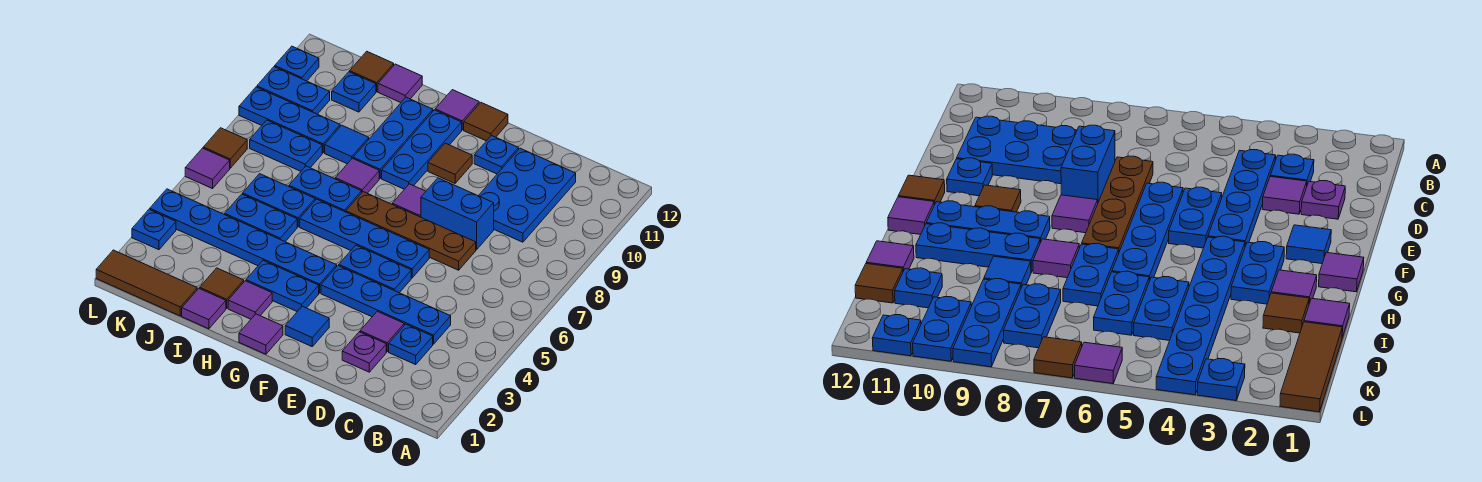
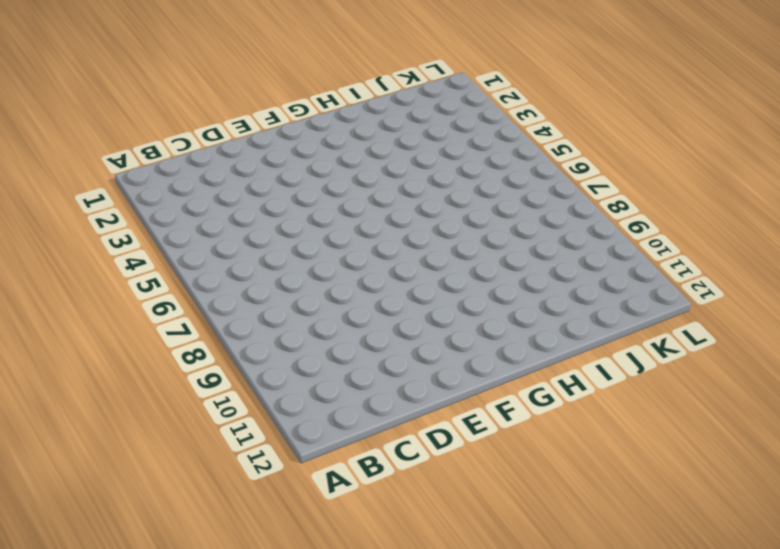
none -> blue 1x1 plate [389,324,433,364]
none -> blue 1x4 plate [321,266,451,344]
none -> blue 2x3 plate [479,148,576,242]
none -> purple 1x1 plate [342,332,386,372]

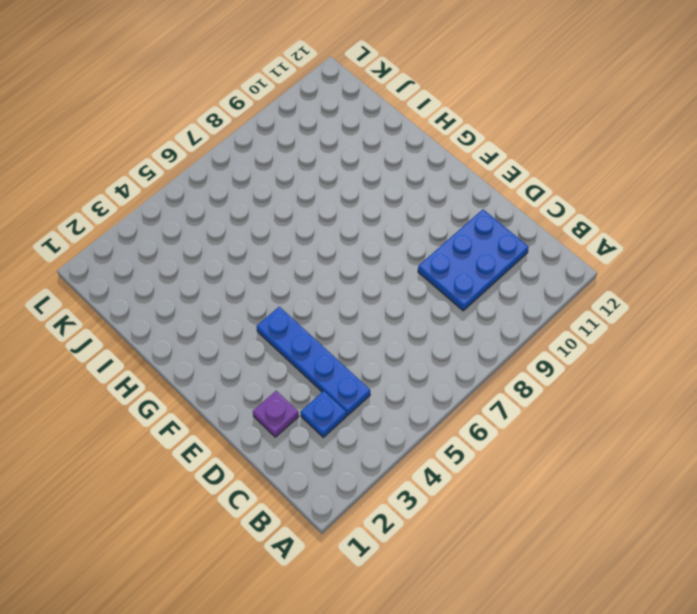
none -> purple 1x1 tile [360,311,404,352]
none -> brown 1x4 plate [346,192,476,270]
none -> blue 1x2 brick [421,178,494,250]
none -> blue 1x2 plate [339,245,411,293]

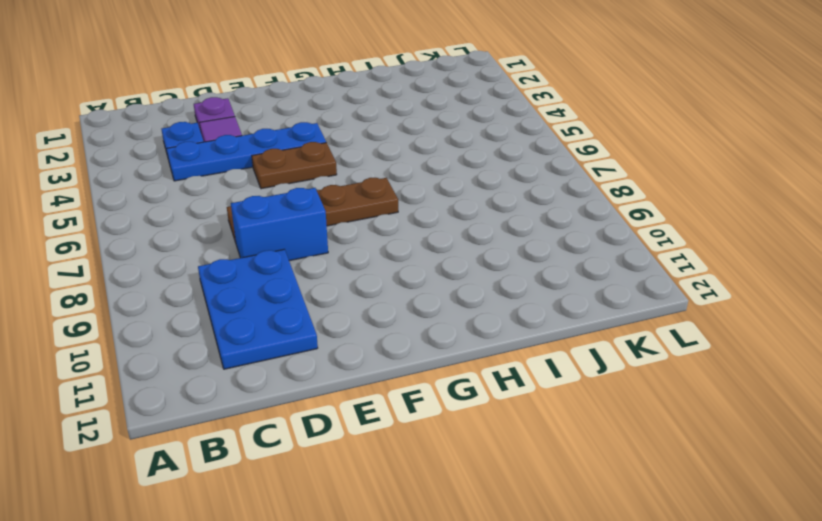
brown 1x2 plate [252,142,337,189] -> blue 1x2 plate [339,245,411,293]
none -> blue 1x4 plate [300,199,429,278]
none -> blue 1x1 plate [474,136,519,174]
none -> blue 1x1 tile [285,306,329,346]
none -> purple 1x1 tile [392,184,426,217]

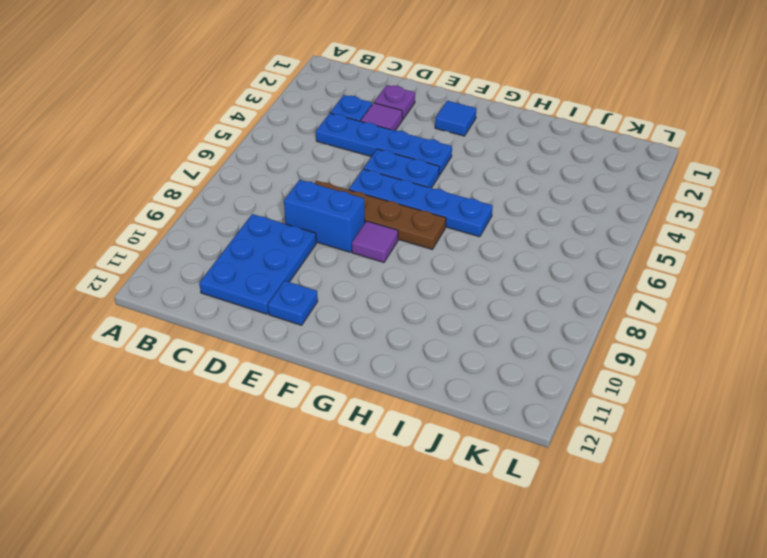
none -> brown 1x1 tile [428,143,472,183]
none -> brown 1x1 tile [464,103,508,141]
none -> purple 1x1 tile [239,314,283,354]
none -> blue 1x2 plate [246,260,319,312]

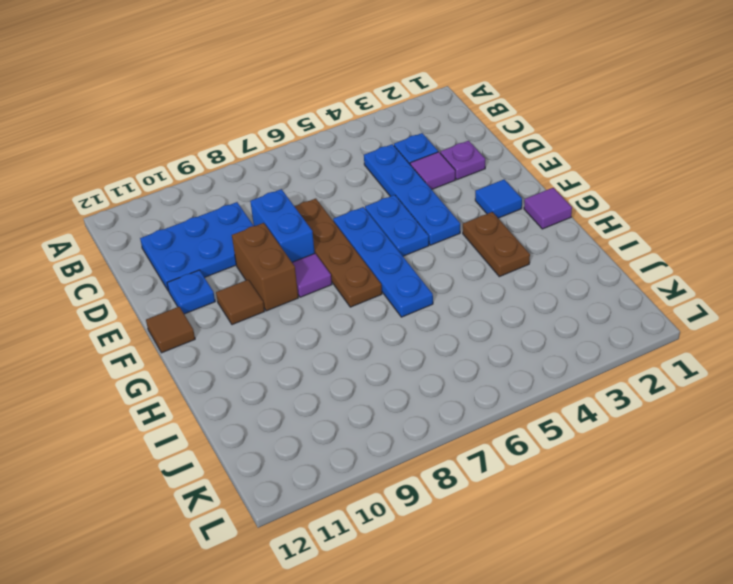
brown 1x2 brick [232,223,298,311] -> none
brown 1x2 plate [463,212,530,277] -> blue 1x2 plate [246,260,319,312]
none -> blue 1x6 plate [150,189,337,293]
none -> blue 1x3 plate [382,110,462,189]
none -> purple 1x1 tile [435,90,479,130]
none -> purple 1x1 tile [228,281,272,319]

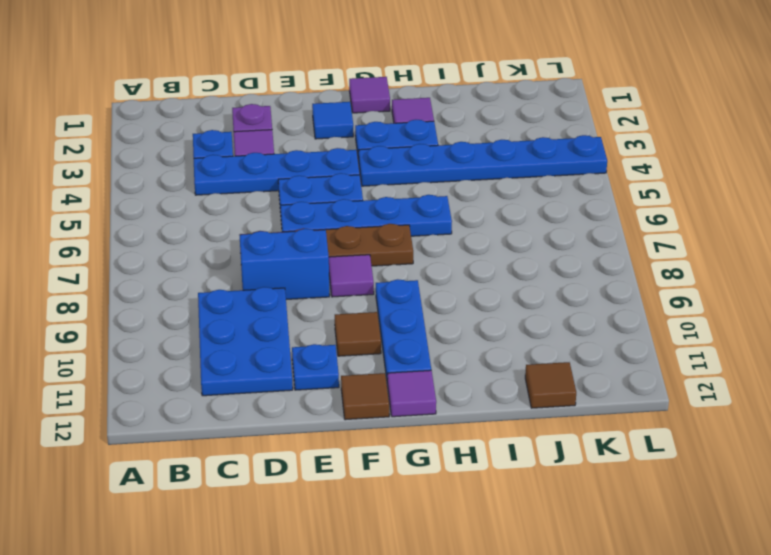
none -> blue 1x2 plate [289,166,362,212]
none -> purple 1x1 tile [335,158,379,193]
none -> blue 1x3 plate [353,97,433,178]
none -> purple 1x1 tile [182,288,226,329]

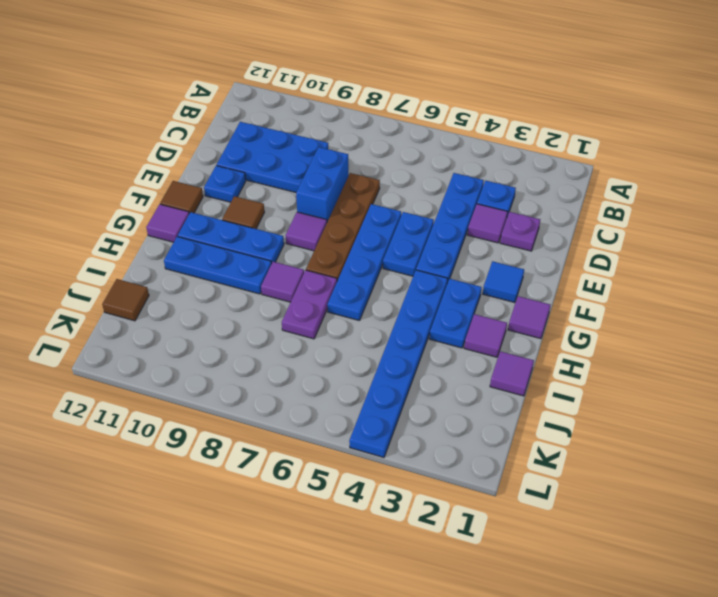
purple 1x2 plate [282,270,337,339] -> blue 1x2 plate [289,166,362,212]
none -> brown 1x1 tile [200,268,244,308]
none -> blue 1x2 plate [225,194,297,242]
none -> blue 1x2 plate [243,174,315,227]
none -> blue 1x1 tile [325,125,369,164]

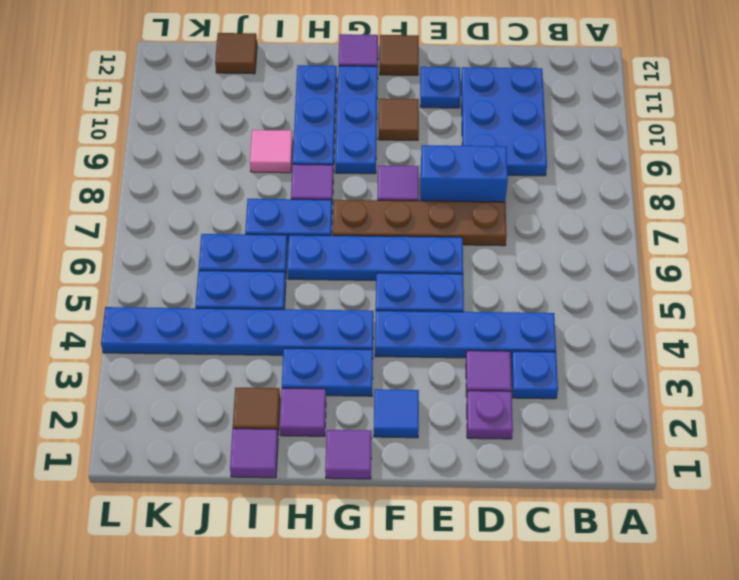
pink 1x1 tile [250,130,293,173] -> blue 1x1 tile [325,125,369,164]
none -> purple 1x1 tile [378,64,422,103]
none -> brown 1x3 tile [96,250,197,316]
none -> blue 1x2 plate [250,120,322,171]
none -> blue 1x3 plate [239,87,340,153]

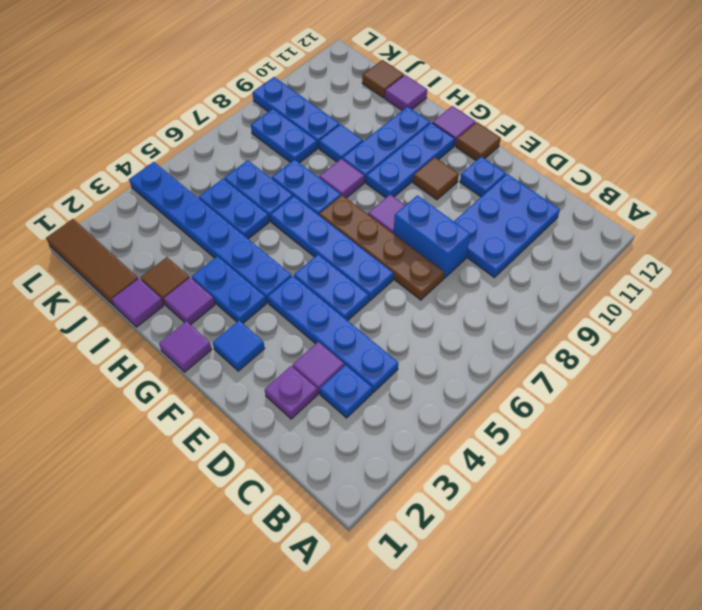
none -> blue 1x1 plate [332,72,376,112]
none -> blue 1x2 plate [257,67,330,114]
none -> blue 1x1 plate [132,209,176,250]
none -> purple 1x1 tile [185,148,230,189]

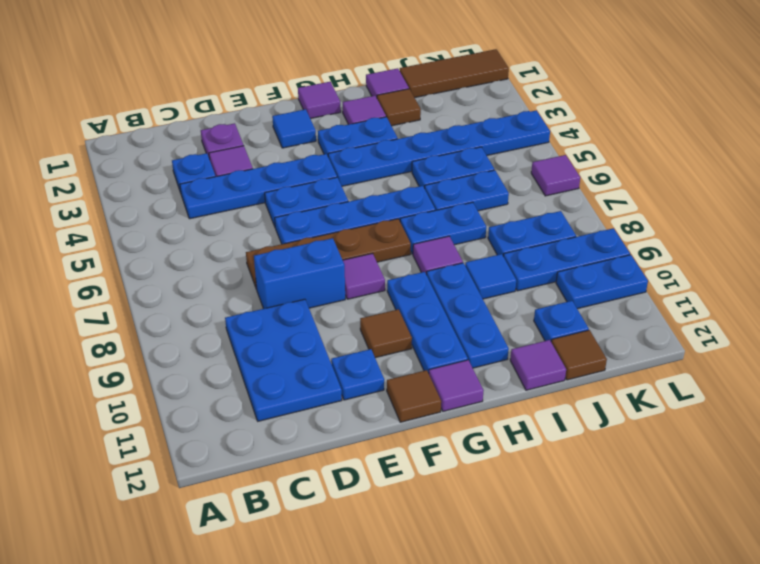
none -> blue 1x1 plate [132,209,176,250]
none -> brown 1x1 tile [203,128,247,168]
none -> blue 1x1 plate [275,46,319,81]

